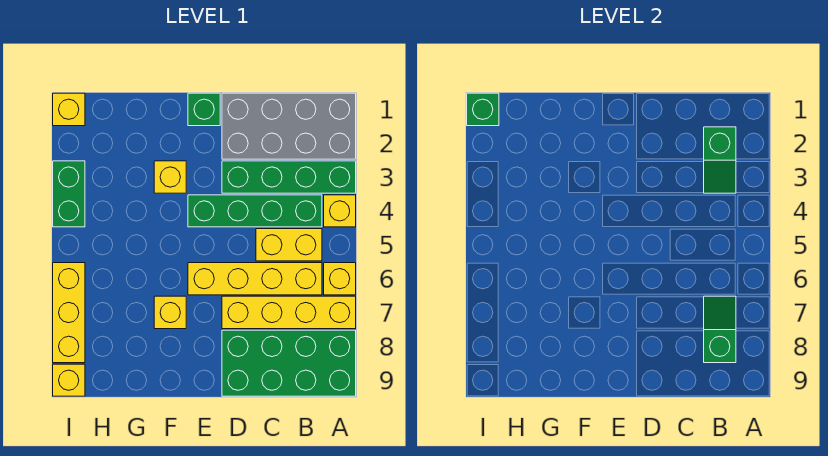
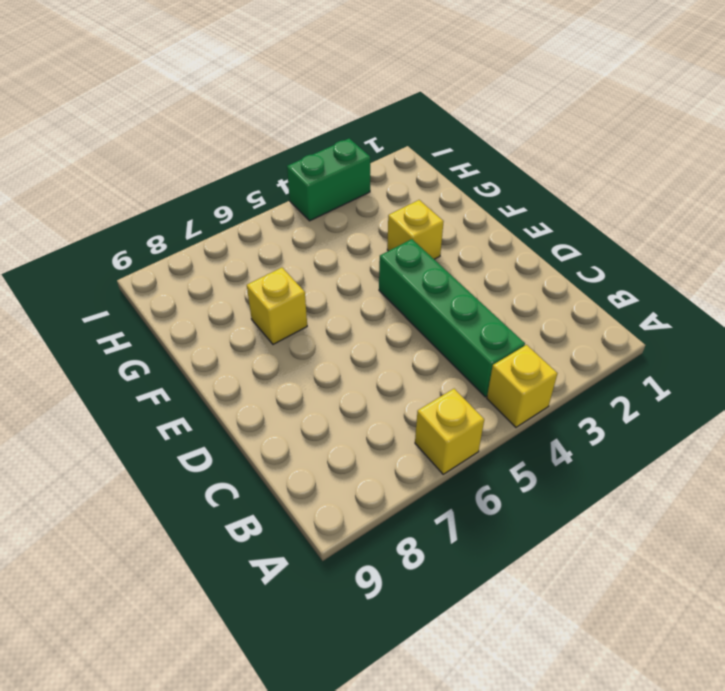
none -> grey 2x4 brick [222,93,356,159]
none -> green 1x4 brick [222,161,356,193]
none -> yellow 1x4 brick [222,296,356,329]

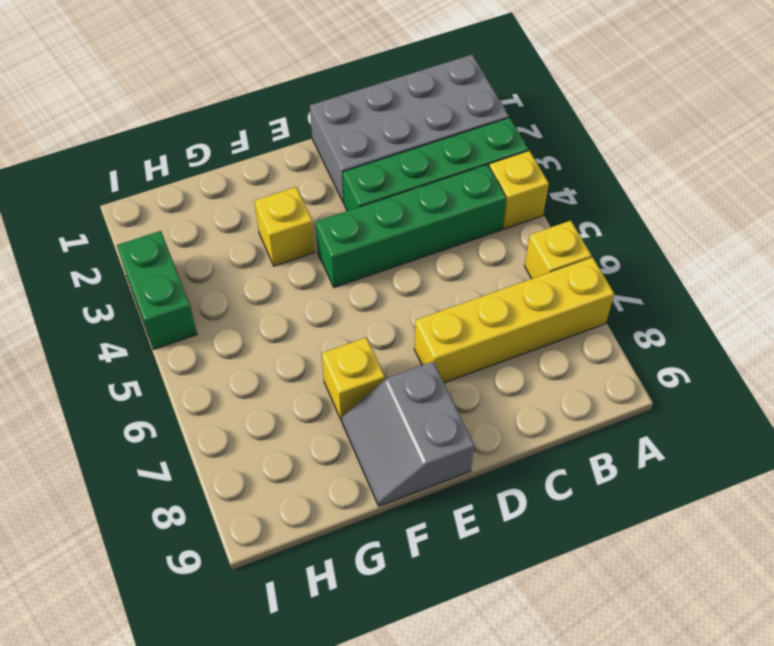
grey 2x2 slope [342,362,474,506] -> none
none -> green 2x4 brick [222,330,356,396]
none -> yellow 1x2 brick [256,229,322,261]
none -> yellow 1x4 brick [188,263,322,295]

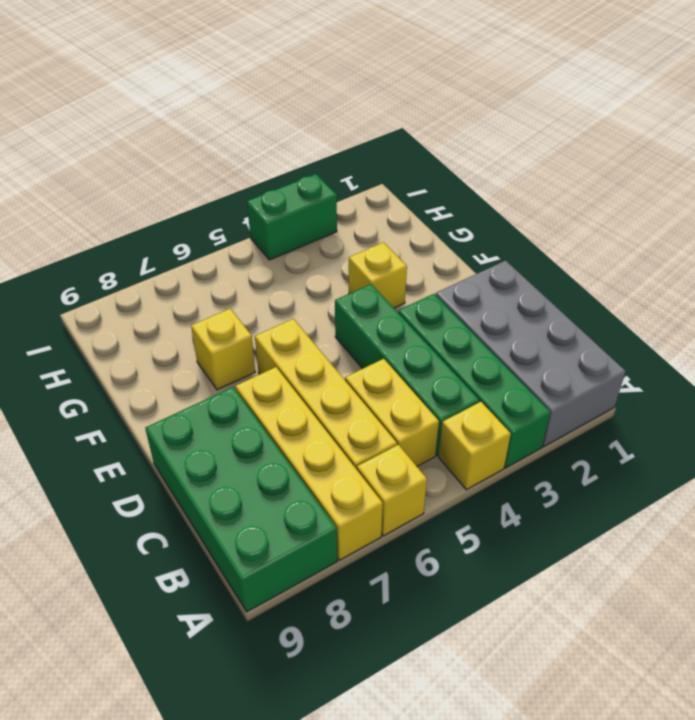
none -> green 1x1 brick [188,93,220,126]
none -> yellow 1x1 brick [53,93,85,126]
none -> yellow 1x3 brick [53,263,85,363]

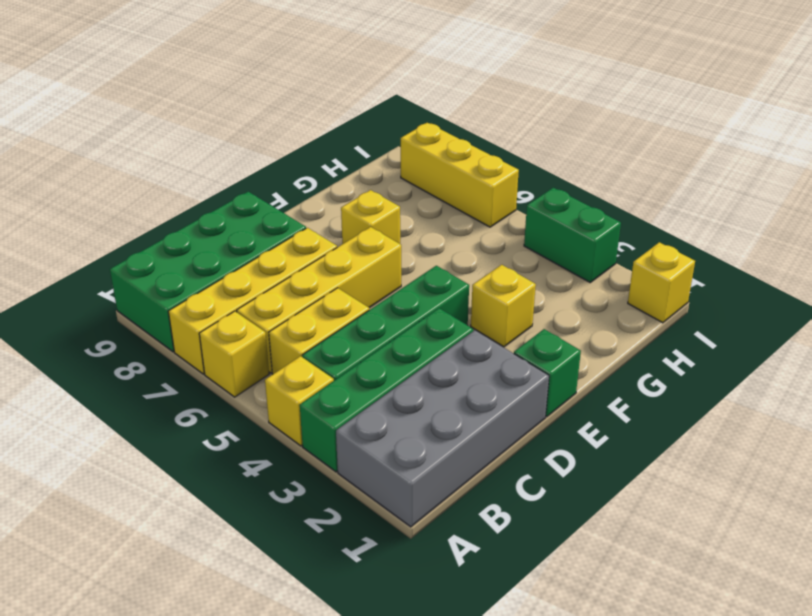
none -> yellow 1x1 brick [53,364,85,396]
none -> green 1x2 slope [704,127,736,193]
none -> green 1x2 slope [704,296,736,363]

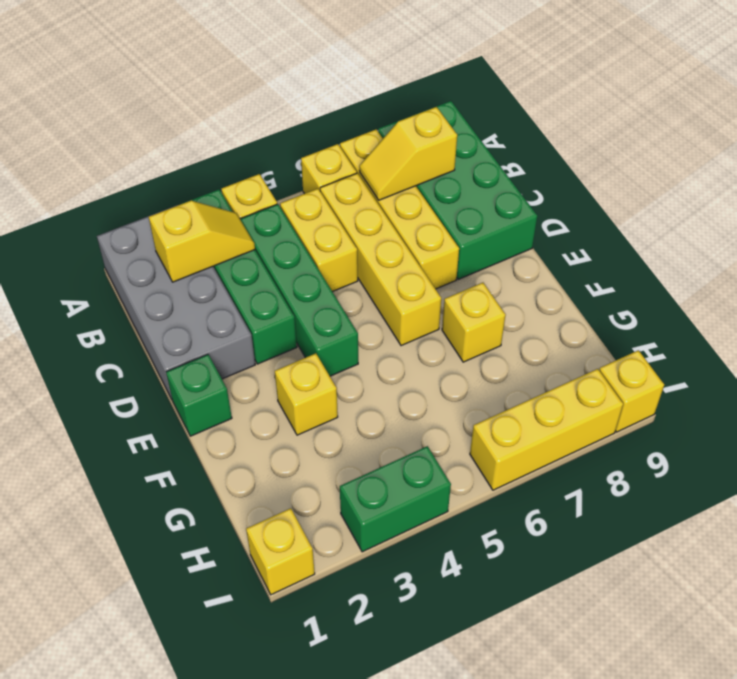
yellow 1x2 slope [149,201,255,282] -> green 1x2 slope [704,127,736,193]
yellow 1x2 slope [359,107,457,200] -> green 1x2 slope [704,296,736,363]
none -> green 1x1 brick [467,93,499,126]

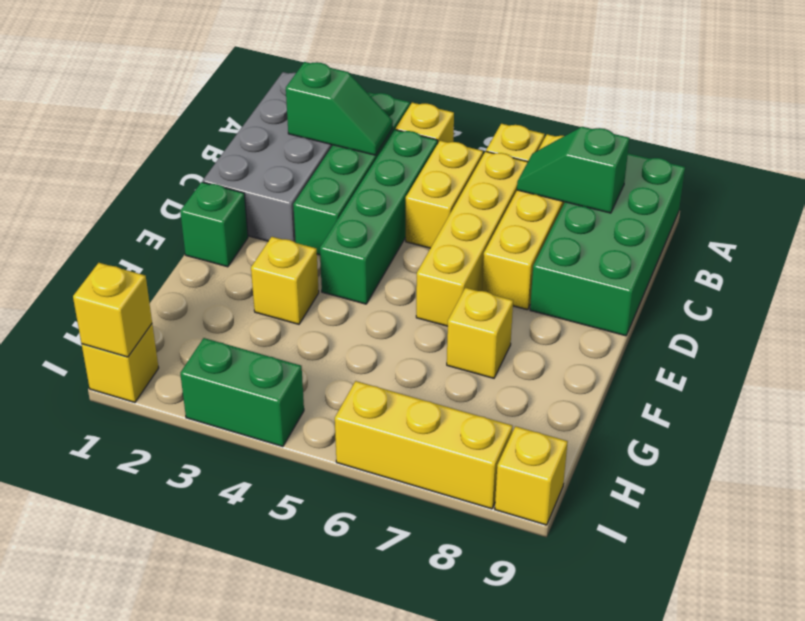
yellow 1x1 brick [73,263,152,357] -> green 1x1 brick [467,93,499,126]

